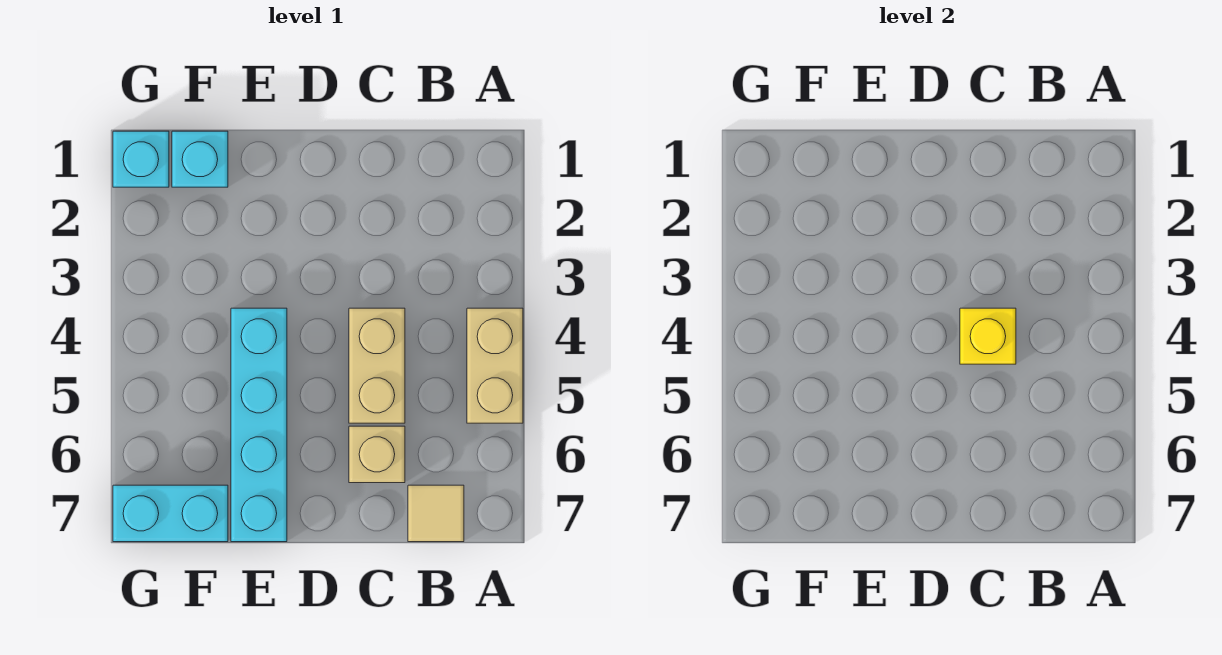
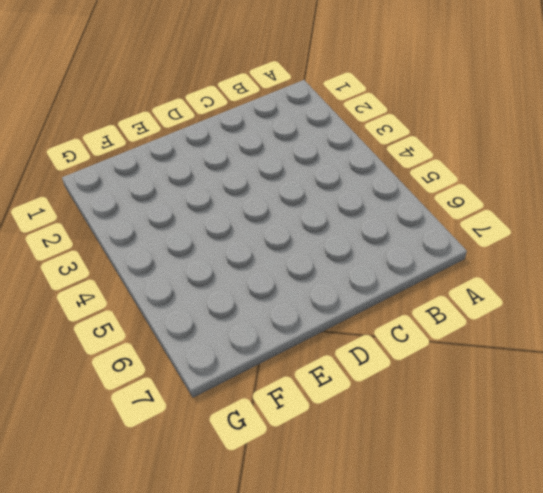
none -> tan 1x2 brick [467,308,523,423]
none -> tan 1x1 tile [408,485,464,542]

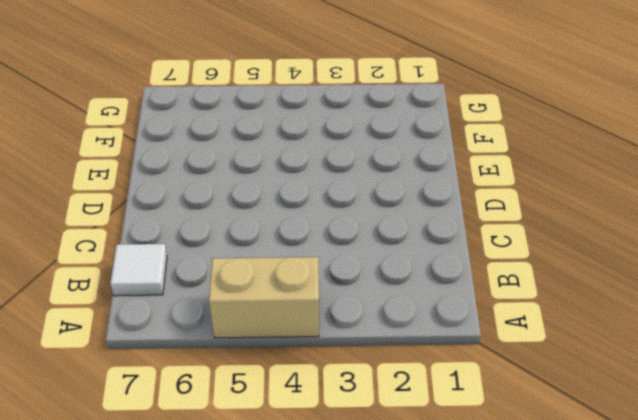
white 1x1 tile [110,244,167,296] -> tan 1x1 tile [408,485,464,542]
none -> tan 1x2 brick [349,308,405,423]
none -> tan 1x1 brick [349,426,405,483]

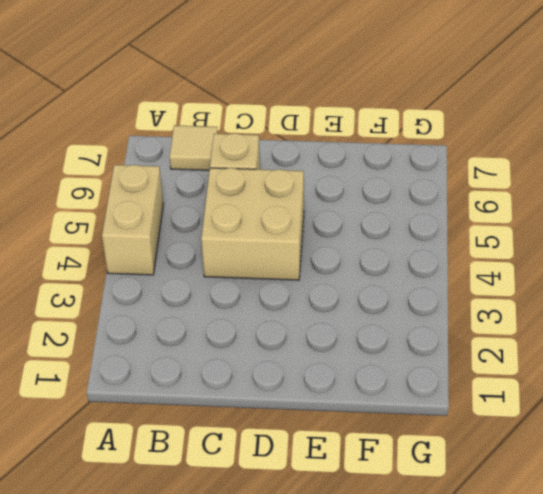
tan 2x2 brick [201,168,304,280] -> tan 1x2 brick [349,308,405,423]
none -> cyan 1x4 brick [231,308,287,542]
none -> cyan 1x1 brick [172,131,228,187]

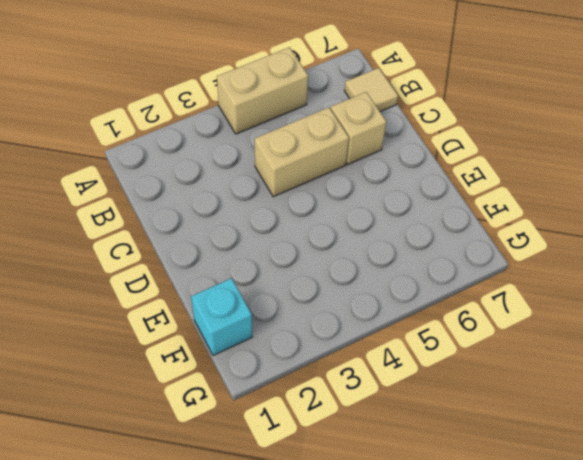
none -> cyan 1x4 brick [231,308,287,542]
none -> cyan 1x2 brick [113,485,228,542]

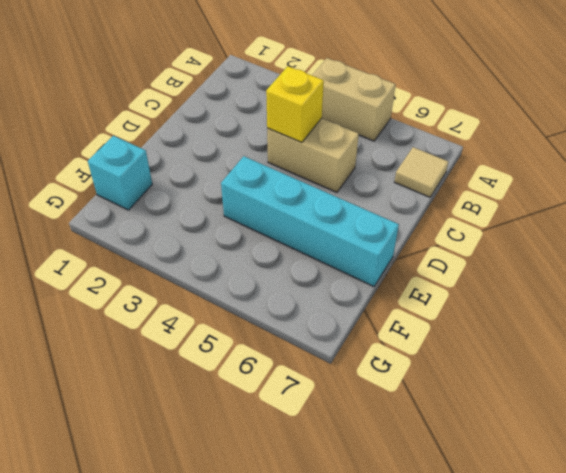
none -> tan 1x1 brick [349,426,405,483]
none -> cyan 1x2 brick [113,485,228,542]

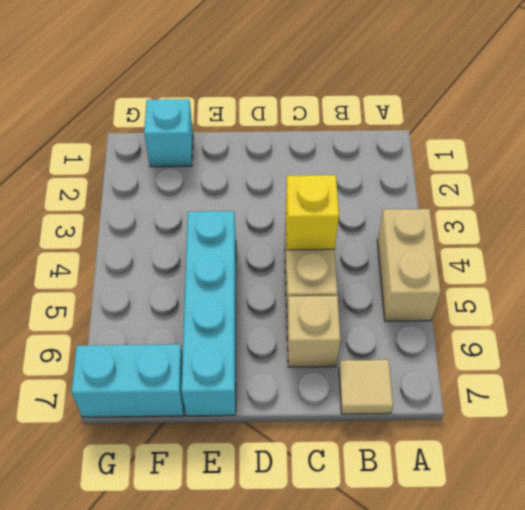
none -> cyan 1x1 brick [113,131,169,187]

